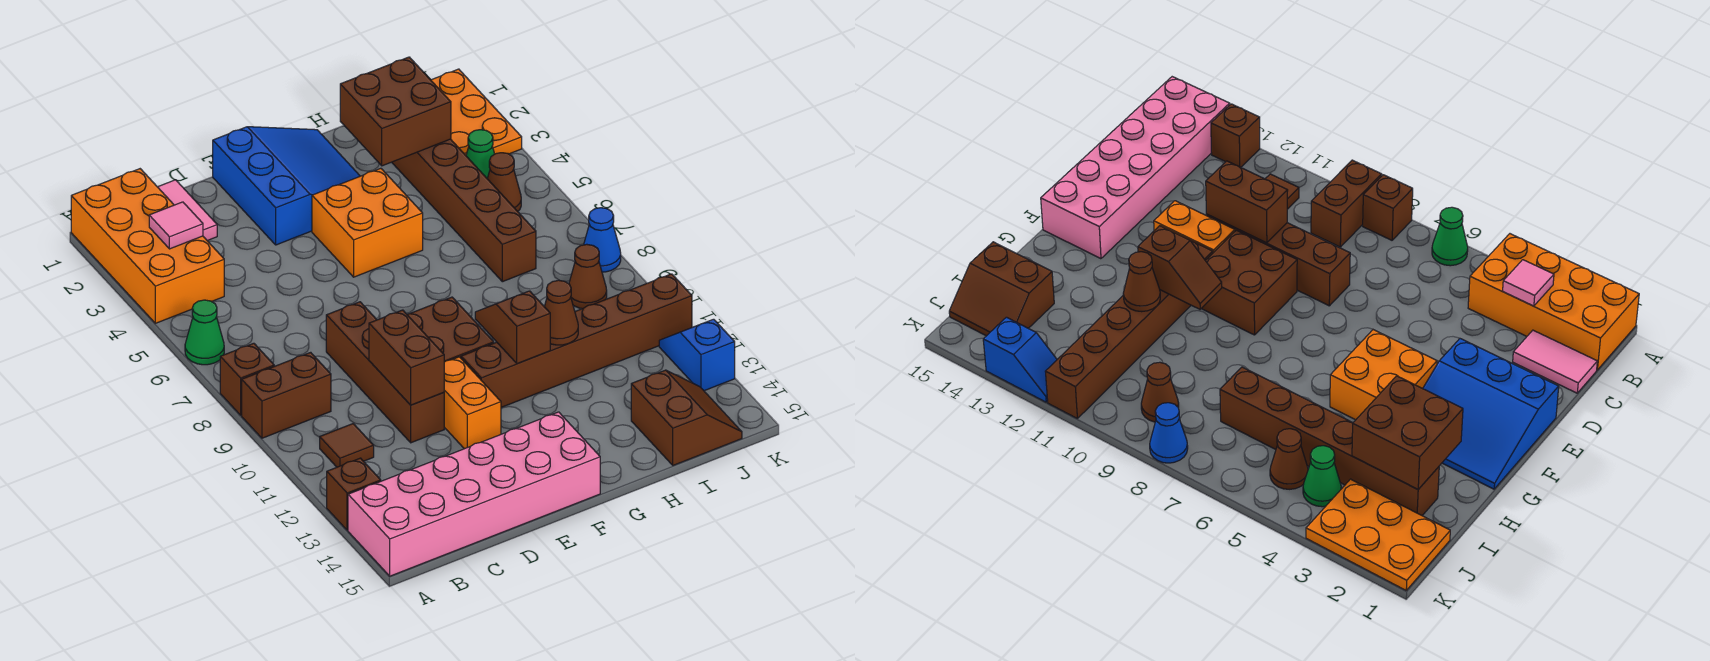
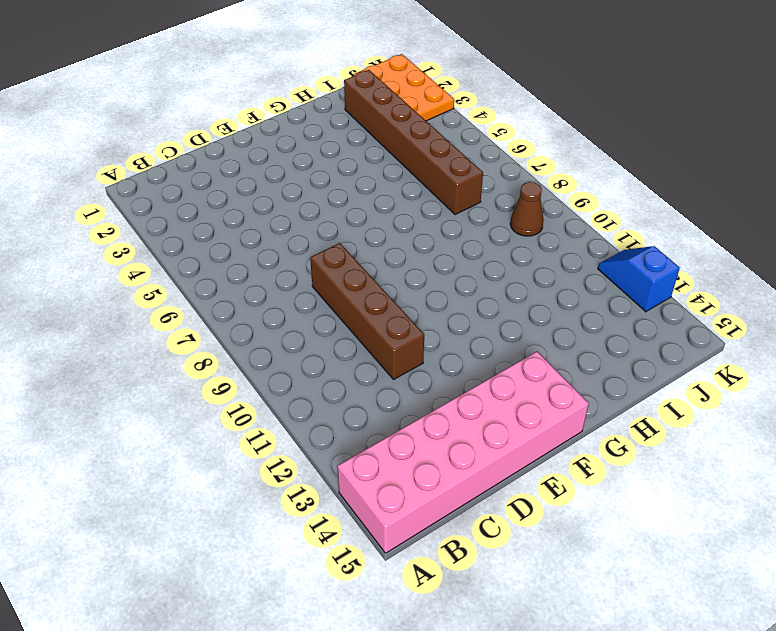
none -> orange 2x4 brick [71,169,224,323]
none -> green 1x1 cone [185,300,224,365]
none -> brown 1x1 brick [220,343,274,415]

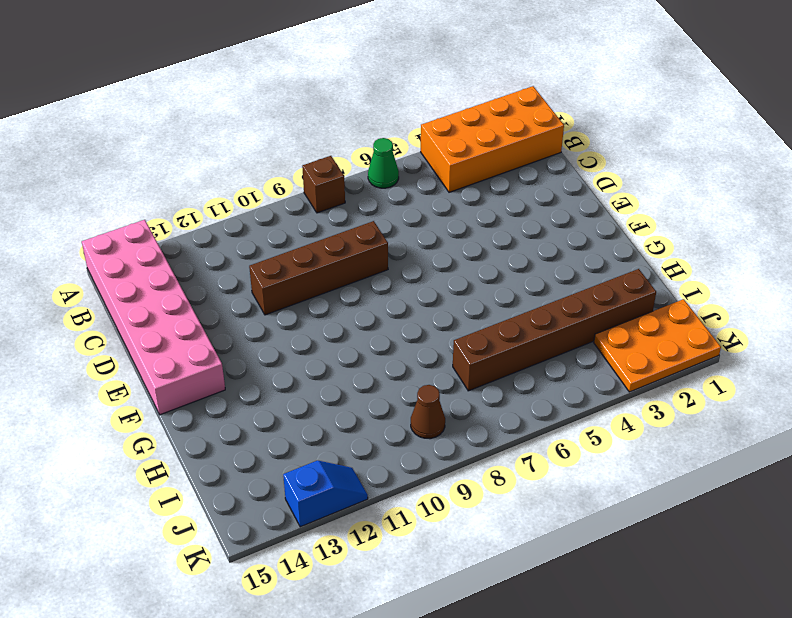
none -> brown 1x2 brick [242,352,331,438]
none -> brown 1x1 brick [327,458,381,530]
none -> brown 1x1 tile [320,424,374,467]

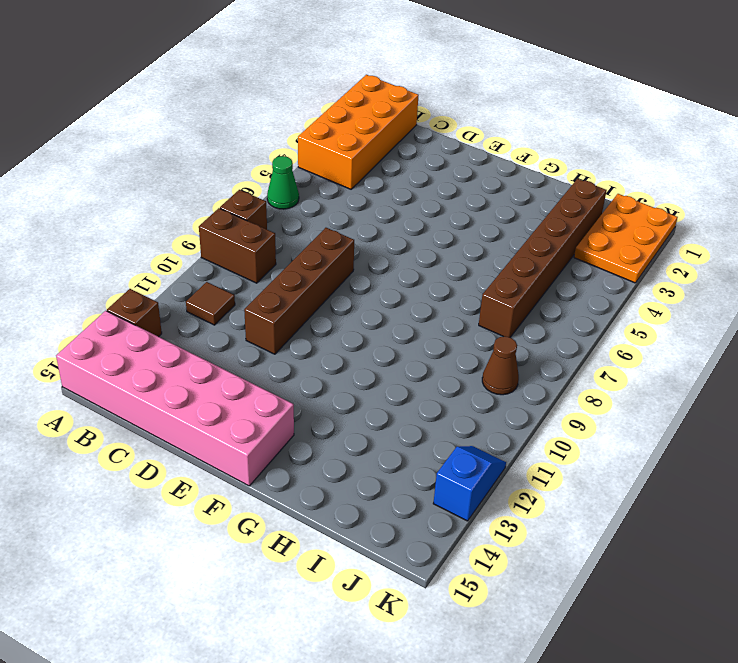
none -> pink 1x2 tile [158,180,217,241]
none -> blue 3x3 slope [213,127,360,245]
none -> brown 2x2 brick [407,297,494,362]

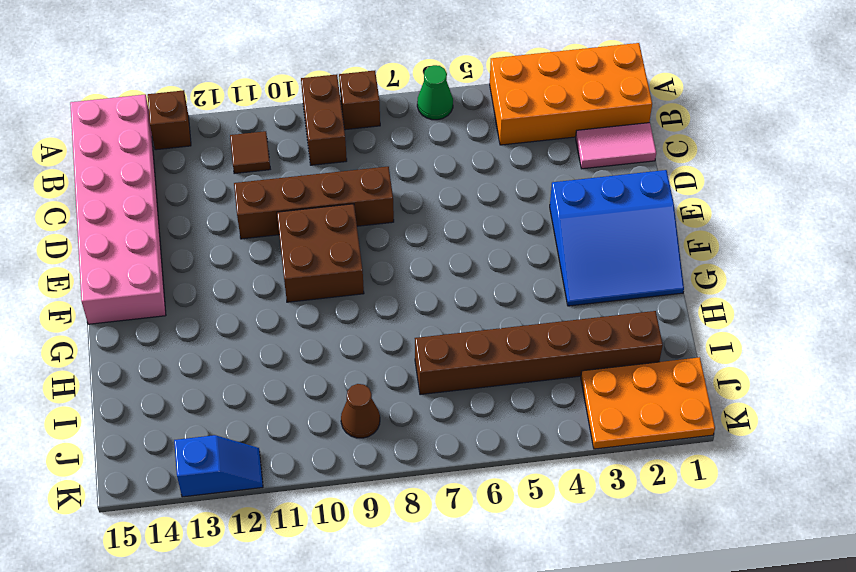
none -> orange 1x2 brick [444,357,501,449]
none -> orange 2x2 brick [312,168,423,277]
none -> brown 1x6 brick [461,274,692,407]

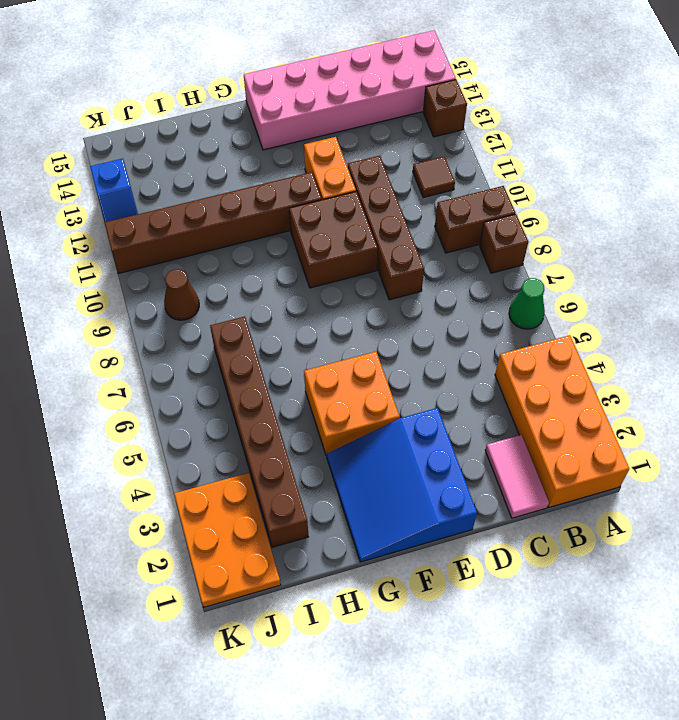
none -> brown 2x2 slope [631,370,742,465]
none -> green 1x1 cone [466,130,494,178]
none -> brown 1x1 cone [487,153,521,211]

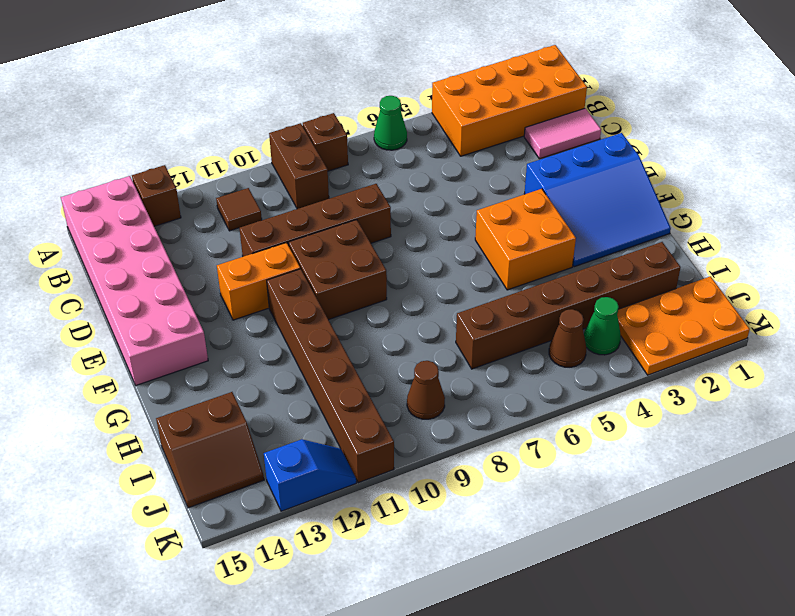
none -> blue 1x1 cone [584,208,621,272]
none -> pink 1x1 tile [149,202,203,249]
none -> brown 1x2 brick [369,310,444,405]

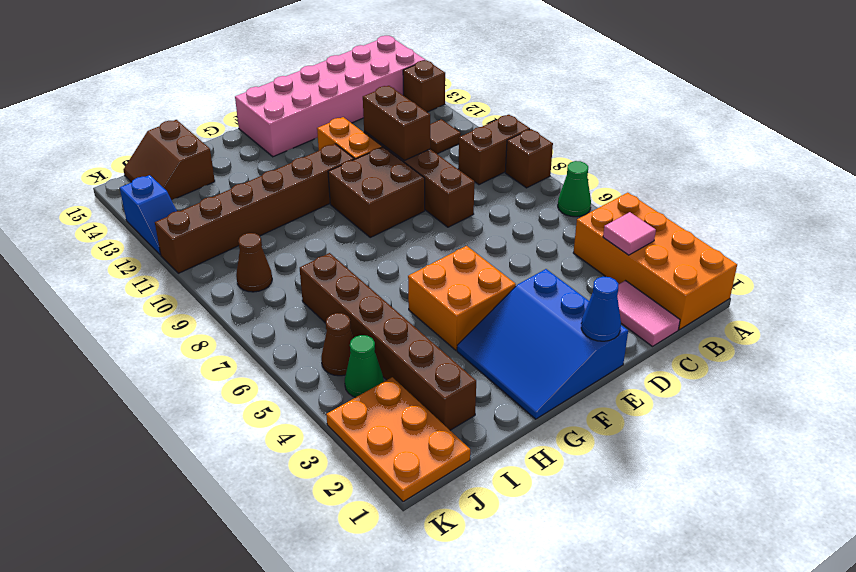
blue 1x1 cone [581,277,621,341] -> blue 1x1 cone moved to [584,208,621,272]
none -> brown 1x2 slope [475,291,550,364]
none -> brown 2x2 brick [340,57,451,166]
none -> brown 1x1 cone [544,280,578,345]

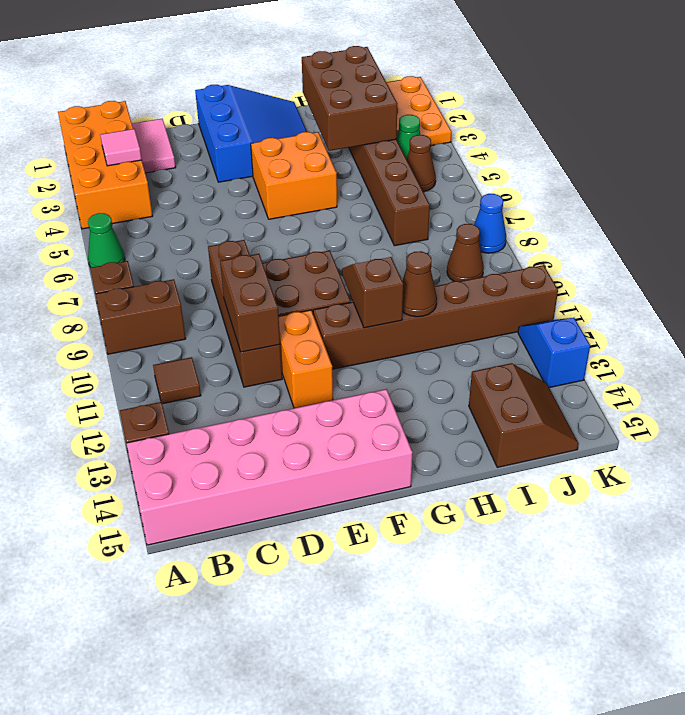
brown 2x3 brick [302,46,397,151] -> brown 2x2 brick [340,57,451,166]

